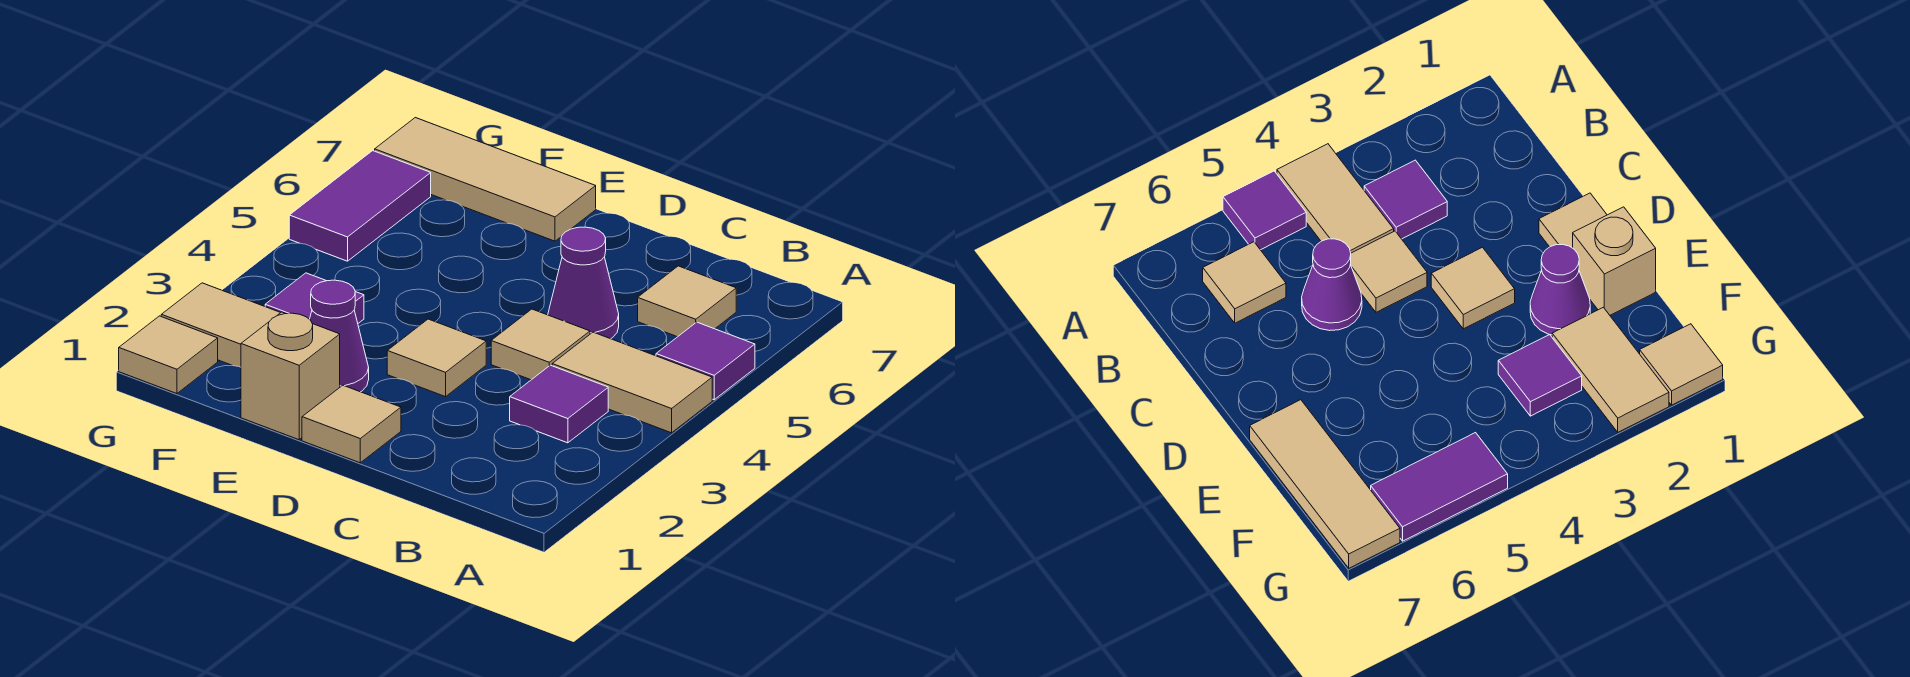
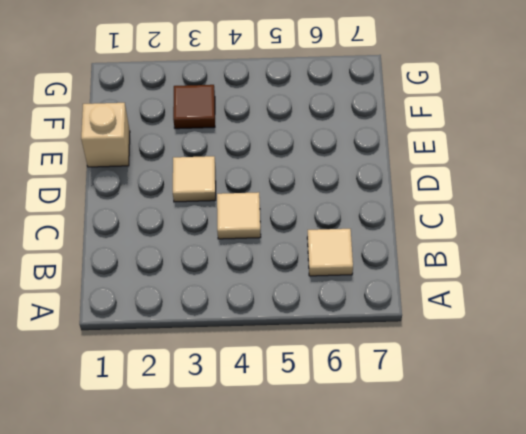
brown 1x1 tile [173,85,215,129] -> purple 1x1 tile [265,273,364,323]
none -> tan 1x2 tile [552,332,712,433]
none -> purple 1x1 tile [656,322,755,400]
none -> purple 1x1 tile [510,365,608,443]

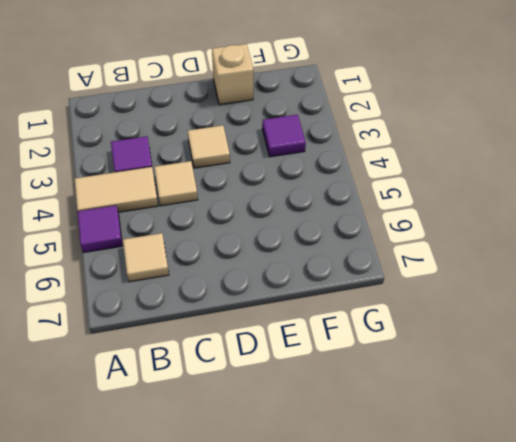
none -> purple 1x1 cone [548,227,619,339]
none -> tan 1x1 tile [302,385,401,463]
none -> purple 1x1 cone [310,280,369,392]

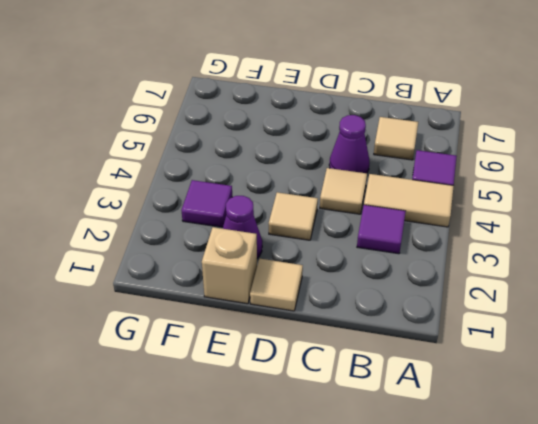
none -> tan 1x3 tile [375,118,596,241]
none -> tan 1x2 tile [161,283,281,367]
none -> tan 1x1 tile [119,316,218,394]

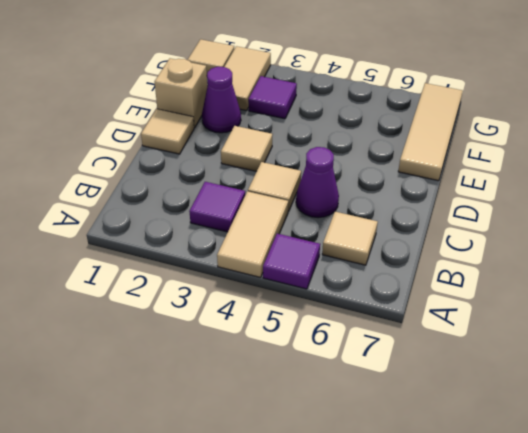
none -> purple 1x2 tile [289,151,431,261]

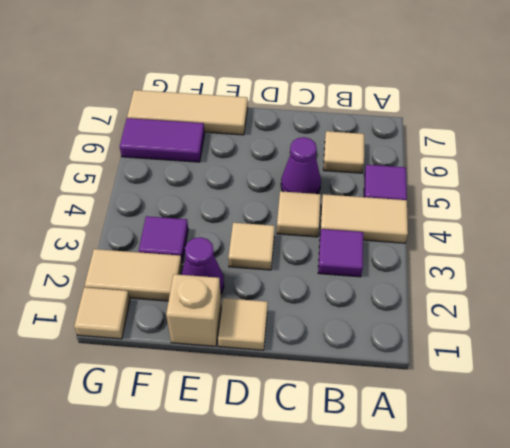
purple 1x2 tile [120,118,205,162] -> purple 1x2 tile turned to [289,151,431,261]

